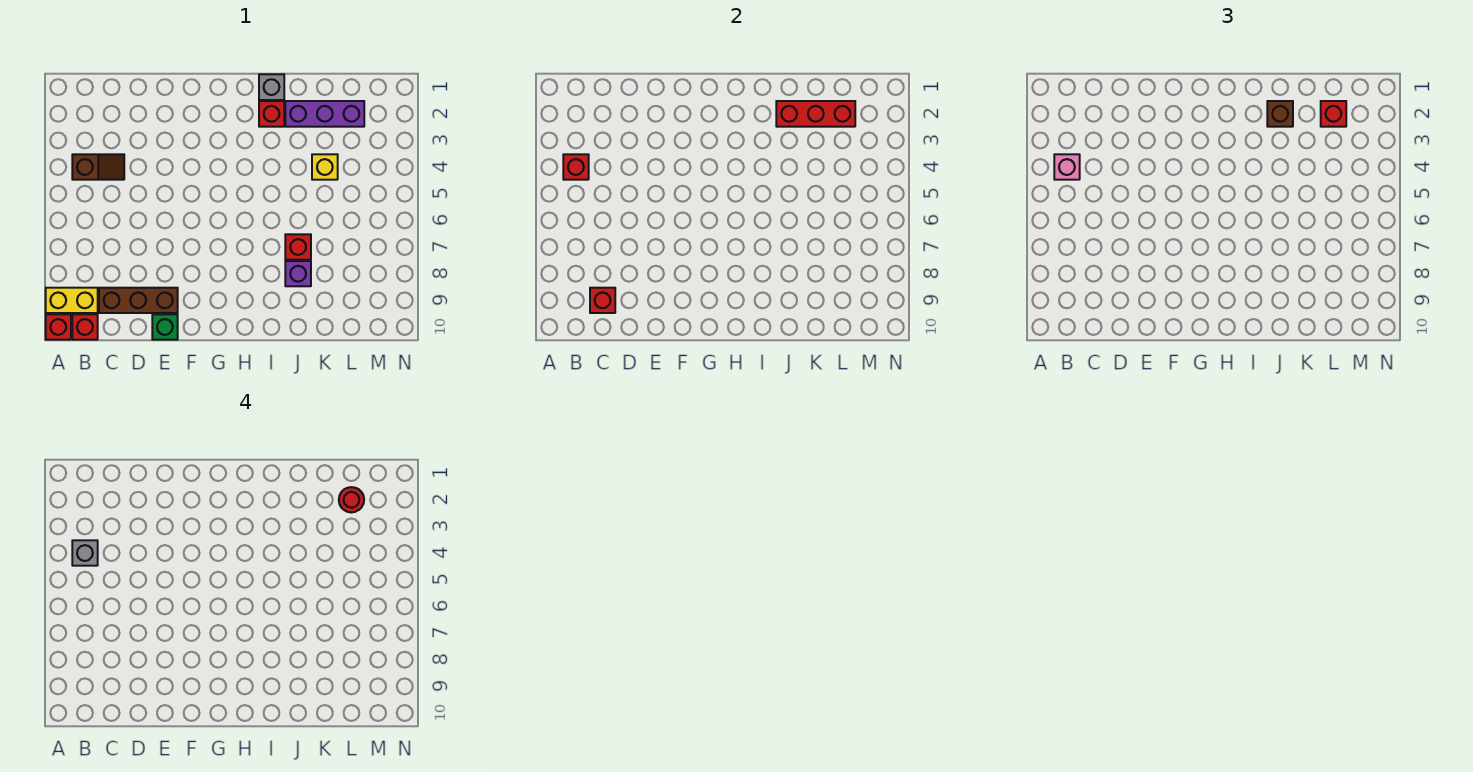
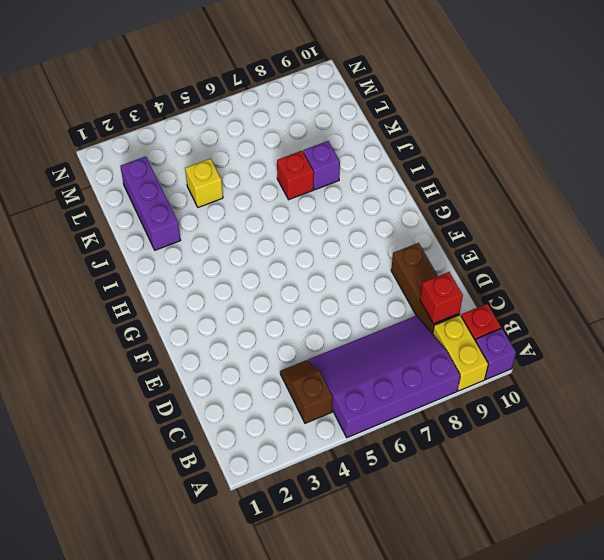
purple 3x4 slope [308,316,460,438] -> none
purple 1x1 brick [476,328,516,379] -> red 1x1 brick [46,314,71,340]
none -> green 1x1 brick [152,314,178,340]
none -> grey 1x1 brick [259,74,284,100]
none -> red 1x1 brick [259,101,284,127]

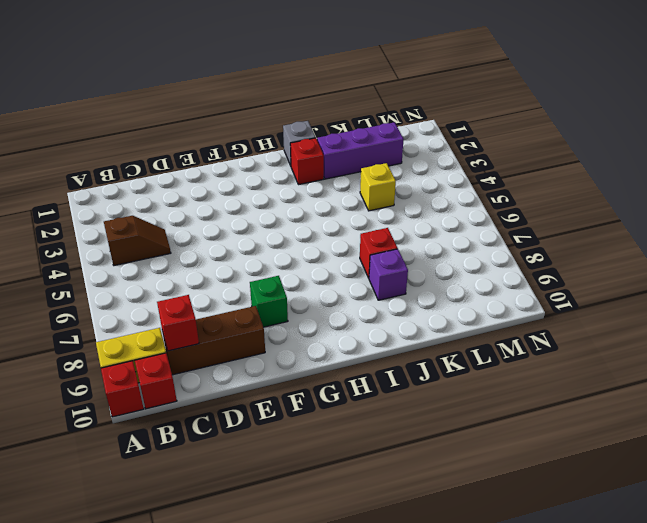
green 1x1 brick [250,276,288,327] -> green 1x1 brick moved to [152,314,178,340]
none -> red 1x1 brick [563,154,589,180]
none -> red 1x3 brick [776,101,855,127]
none -> pink 1x1 brick [1054,154,1080,180]

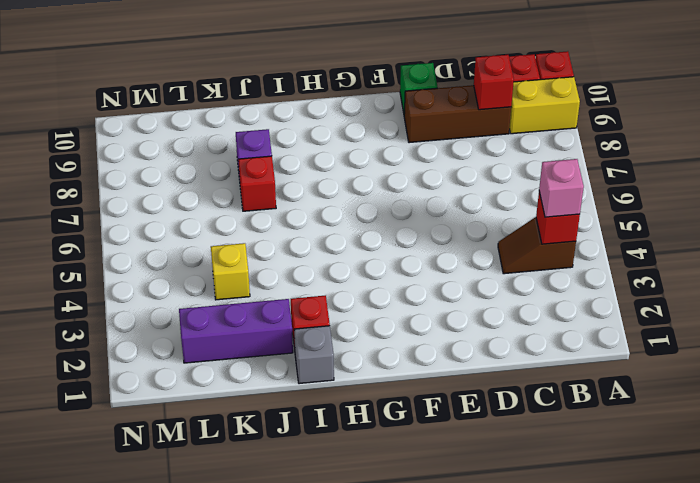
none -> red 1x3 brick [776,101,855,127]
none -> brown 1x1 brick [1267,101,1293,127]
none -> red 1x1 brick [1321,101,1346,127]

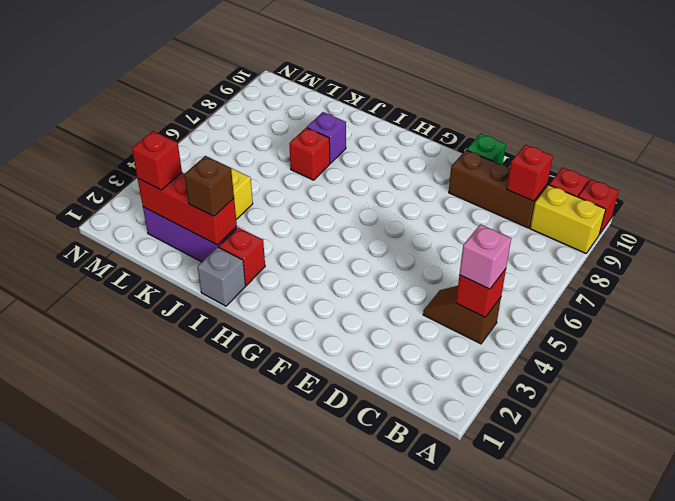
none -> grey 1x1 brick [72,540,98,566]
none -> red 1x1 round brick [339,487,364,512]

